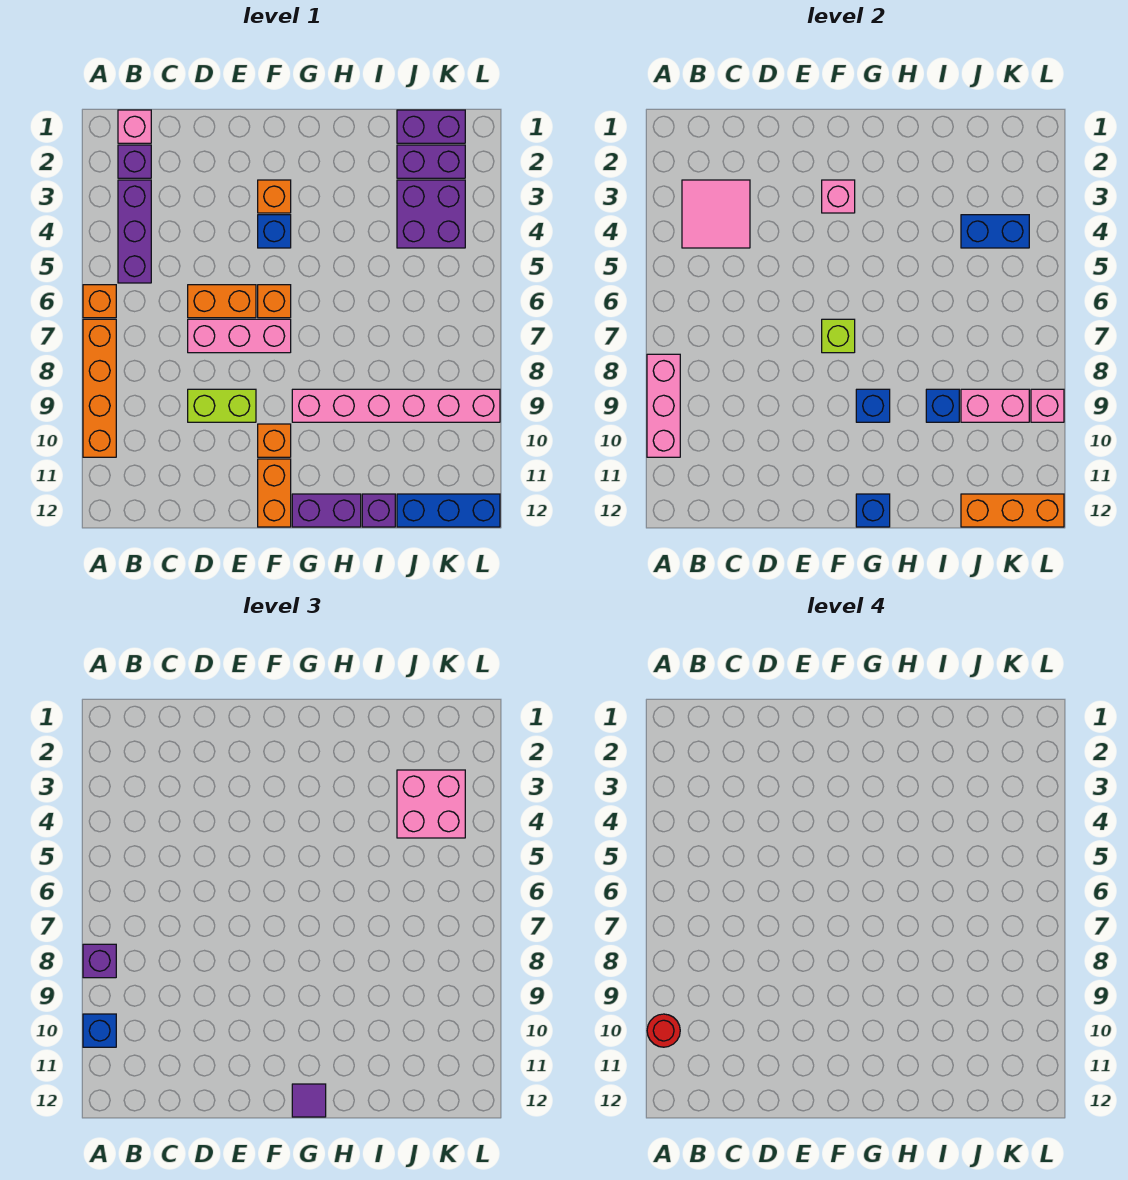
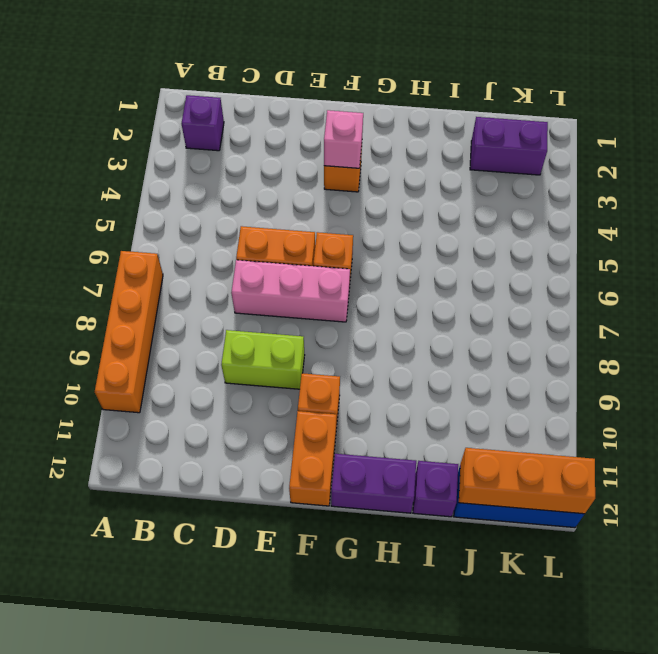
none -> orange 1x1 brick [83,285,116,318]
none -> pink 1x1 brick [118,110,151,143]
none -> purple 1x3 brick [118,180,151,283]
none -> blue 1x1 brick [258,215,291,248]

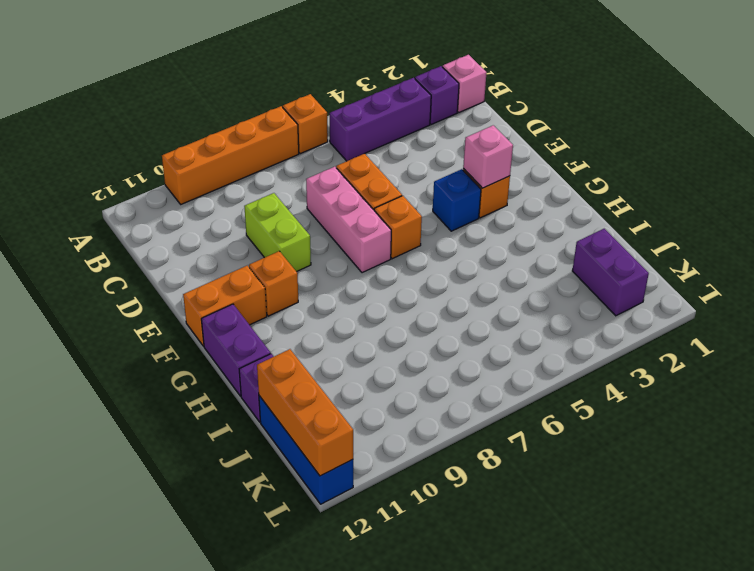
none -> pink 1x6 brick [292,389,500,422]
none -> purple 1x2 brick [397,110,465,143]
none -> purple 2x2 brick [397,180,465,248]
none -> pink 1x3 brick [647,354,680,457]

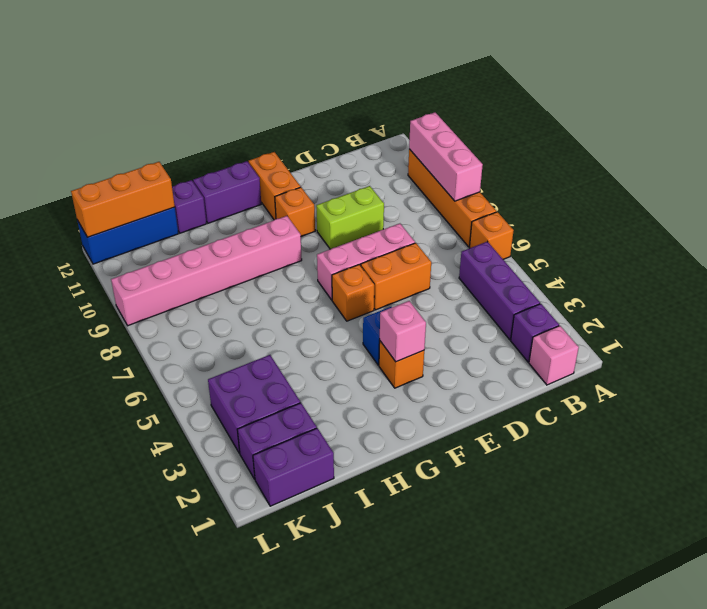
none -> pink 2x2 tile [682,180,750,248]
none -> lime 1x1 brick [822,319,855,353]
none -> blue 1x1 brick [856,389,890,422]
none -> blue 1x1 brick [856,494,890,527]

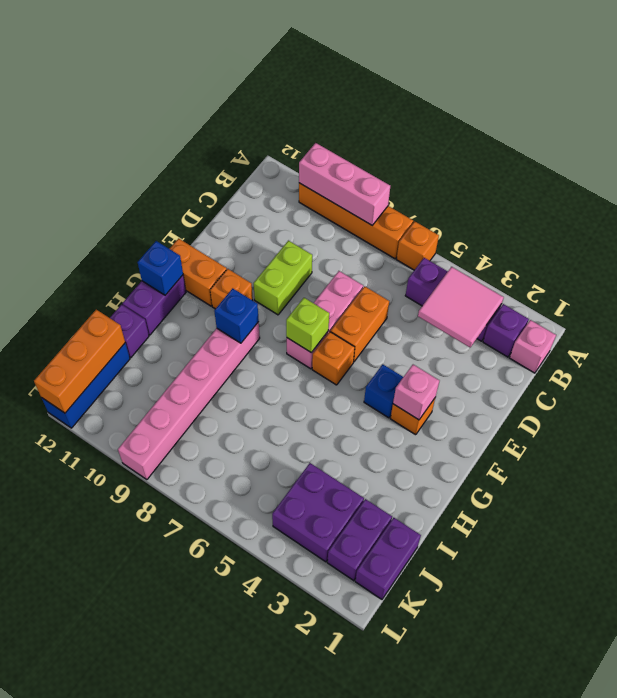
none -> blue 1x1 brick [926,389,959,422]
none -> blue 1x2 brick [961,215,1029,248]
none -> pink 1x2 brick [961,389,1029,422]
none -> pink 1x1 brick [1031,389,1064,422]

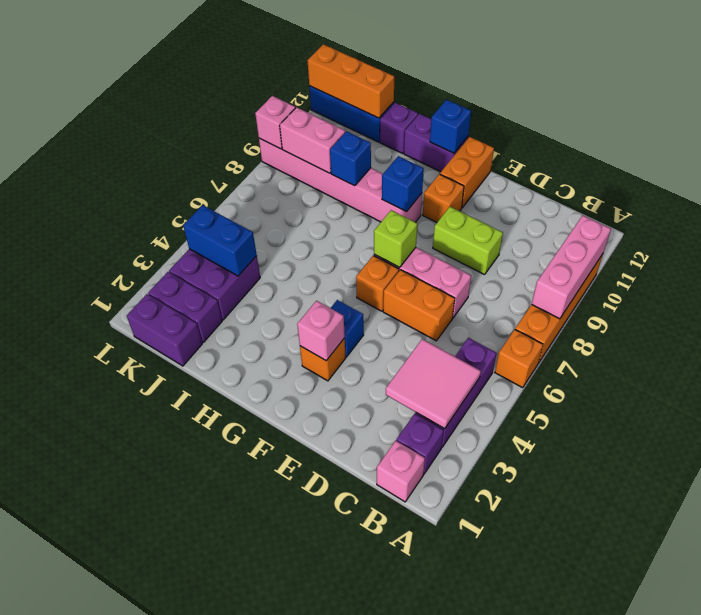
none -> purple 1x1 brick [83,944,116,978]
none -> blue 1x1 brick [83,1014,116,1047]
none -> purple 1x1 tile [292,1084,326,1117]
none -> pink 2x2 brick [397,770,465,838]

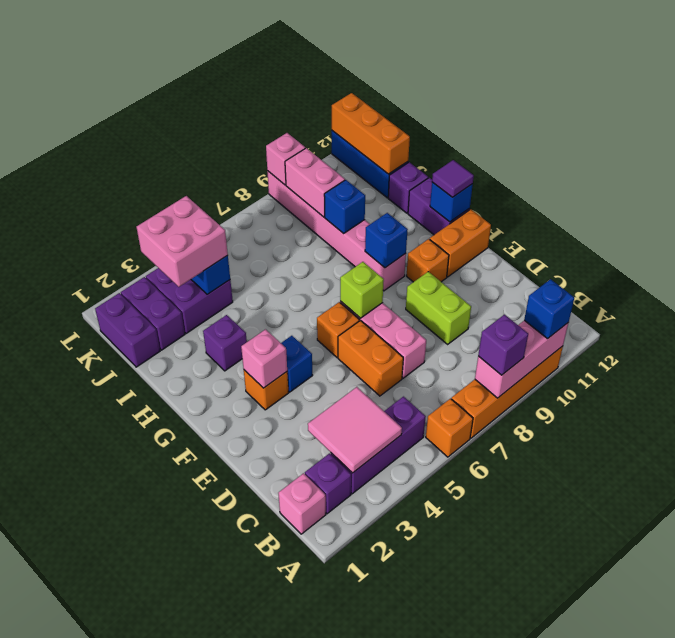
purple 1x1 brick [203,315,247,371] -> none
none -> red 1x1 round brick [647,1014,680,1047]

